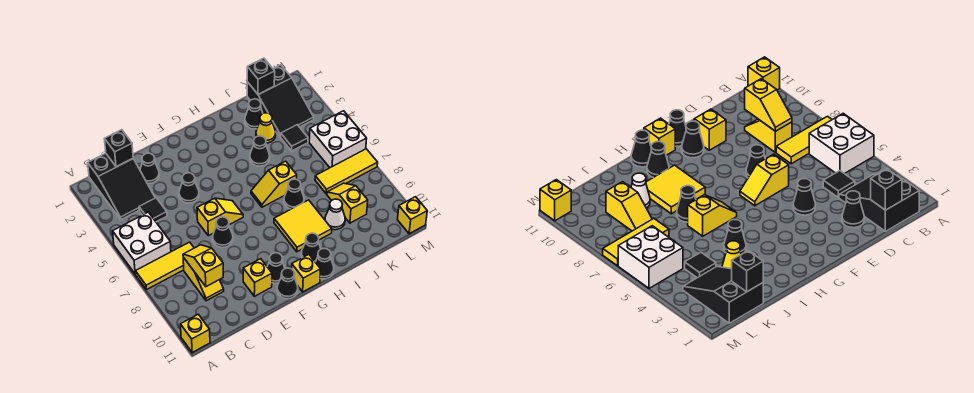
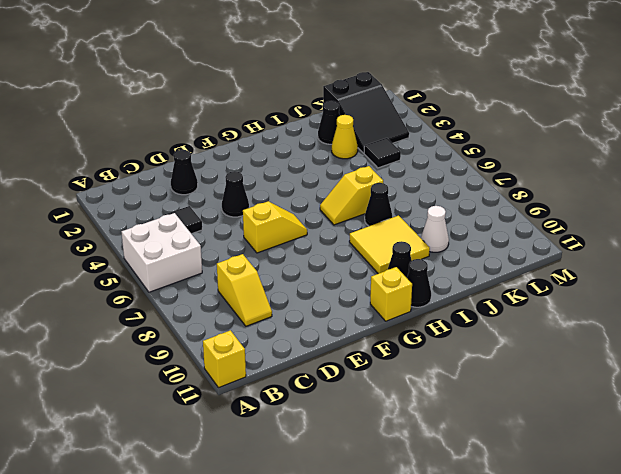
none -> yellow 1x3 tile [135,242,194,290]
none -> black 2x3 slope [88,153,155,219]
none -> black 1x1 cone [213,217,233,248]
none -> yellow 1x1 brick [243,259,272,296]

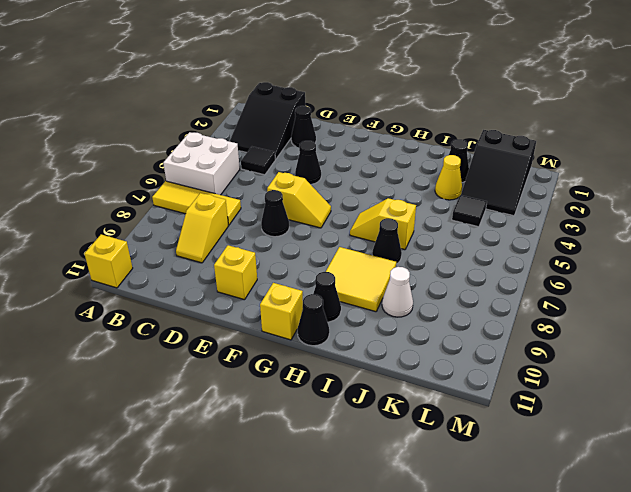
none -> black 1x1 cone [267,253,285,283]
none -> black 1x1 cone [277,268,298,299]
none -> black 1x1 cone [250,136,270,166]
none -> yellow 1x3 tile [315,149,378,194]

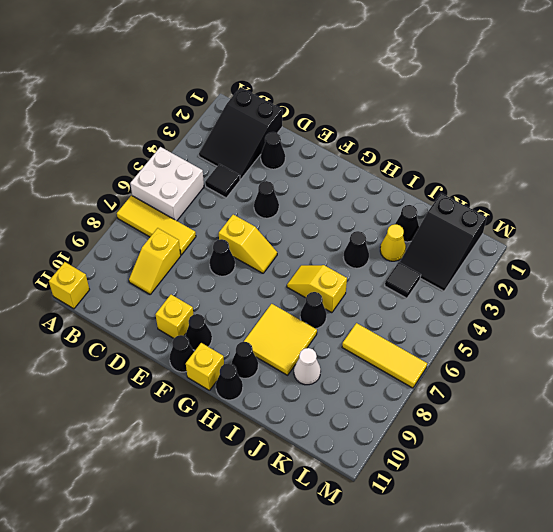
none -> yellow 1x2 slope [327,183,368,223]
none -> white 2x2 brick [309,111,367,168]
none -> yellow 1x1 brick [397,197,427,234]
none -> black 1x1 brick [105,130,133,167]

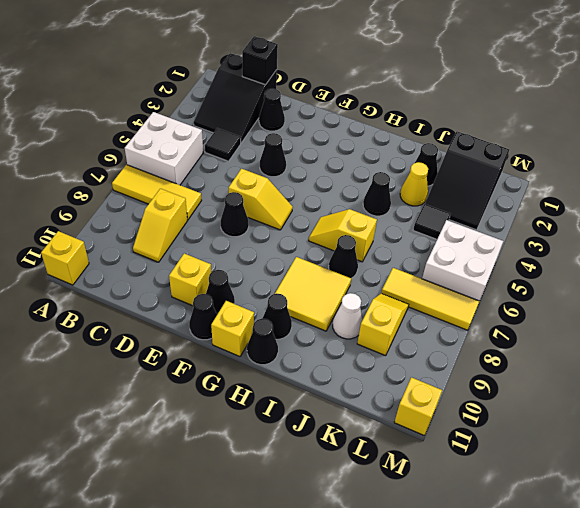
none -> yellow 1x2 slope [183,245,223,287]
none -> black 1x1 brick [247,58,275,94]

